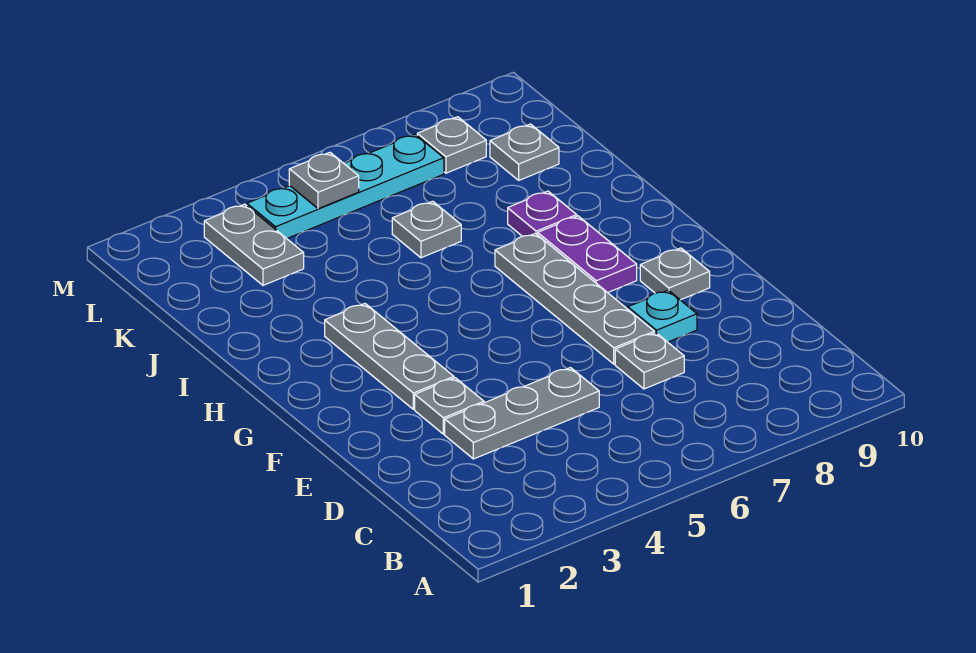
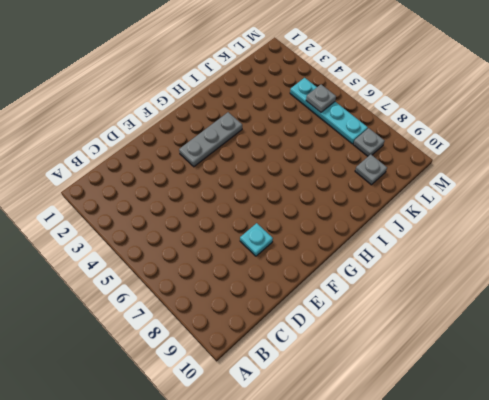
none -> grey 1x3 plate [445,368,599,459]
none -> grey 1x1 plate [615,333,684,389]
none -> grey 1x1 plate [415,378,484,434]

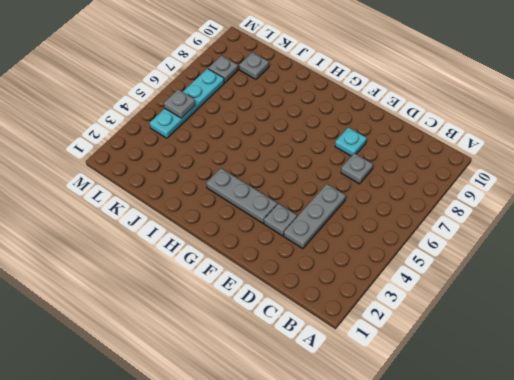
none -> grey 1x4 plate [495,233,654,364]
none -> grey 1x1 plate [640,248,710,300]
none -> purple 1x2 plate [538,216,637,293]

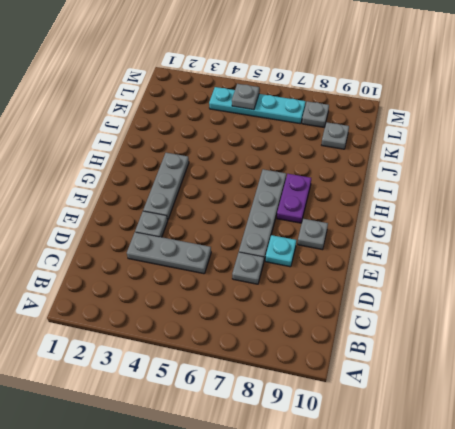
none -> purple 1x1 plate [508,191,577,236]
none -> grey 1x1 plate [392,201,461,258]
none -> grey 1x2 plate [204,204,304,285]

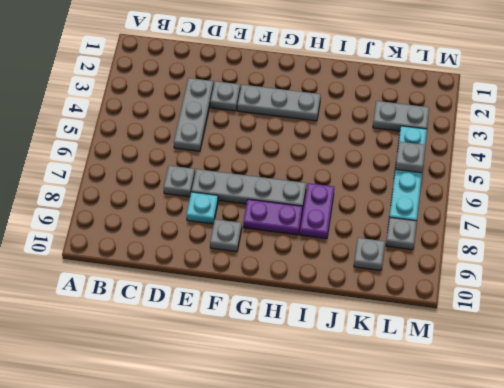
purple 1x2 plate [300,183,334,239] -> purple 1x1 plate [508,191,577,236]
none -> grey 1x1 plate [392,201,461,258]

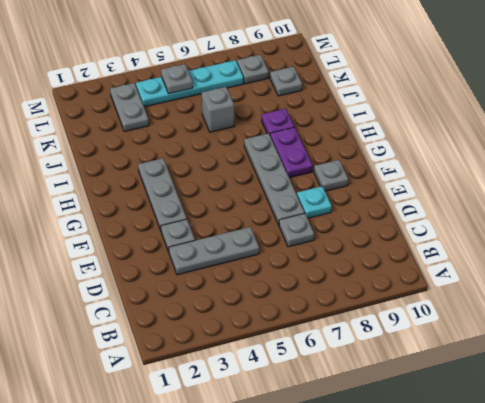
grey 1x1 brick [202,87,234,132] -> grey 1x1 plate [392,201,461,258]

